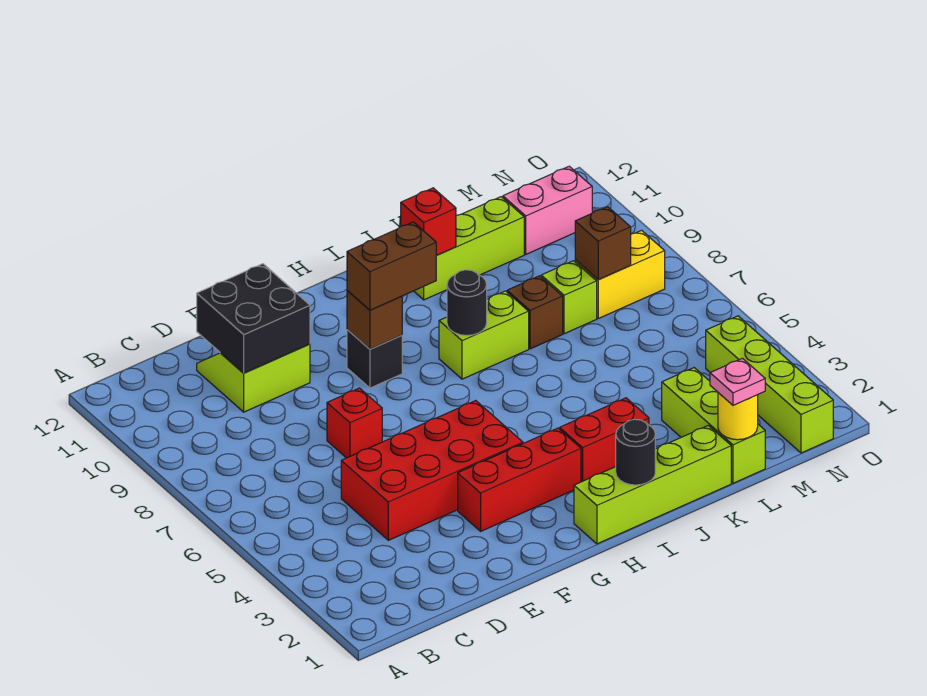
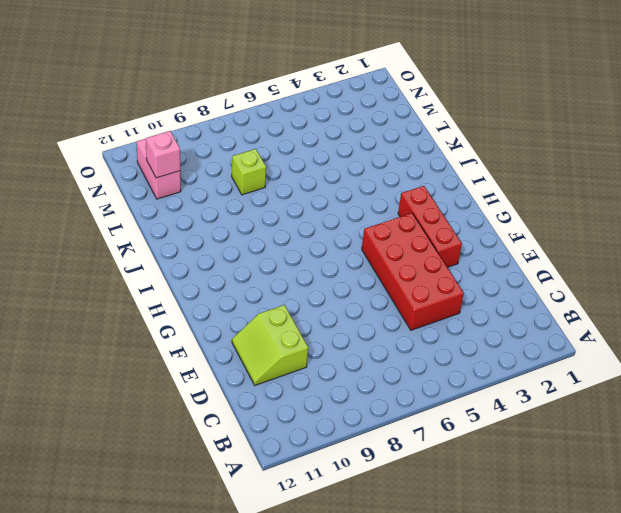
pink 1x1 brick [146,131,180,178] -> none
none -> red 1x1 brick [327,388,382,458]
none -> black 1x1 brick [347,329,402,388]
none -> lime 1x4 brick [574,425,731,544]

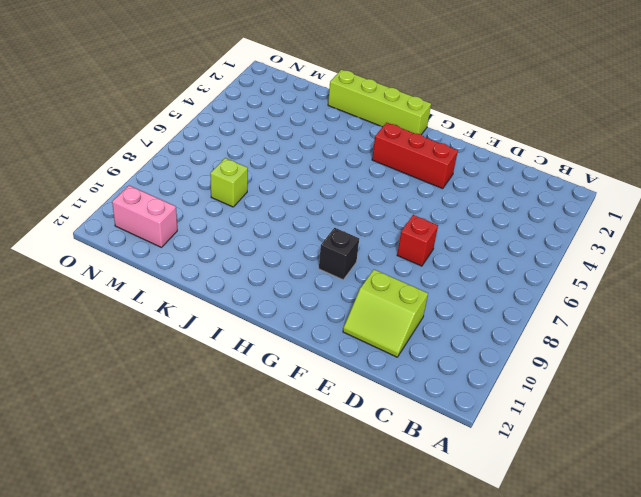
none -> red 2x4 brick [341,401,523,540]
none -> red 1x2 brick [560,398,649,482]
none -> lime 1x2 brick [439,291,529,379]

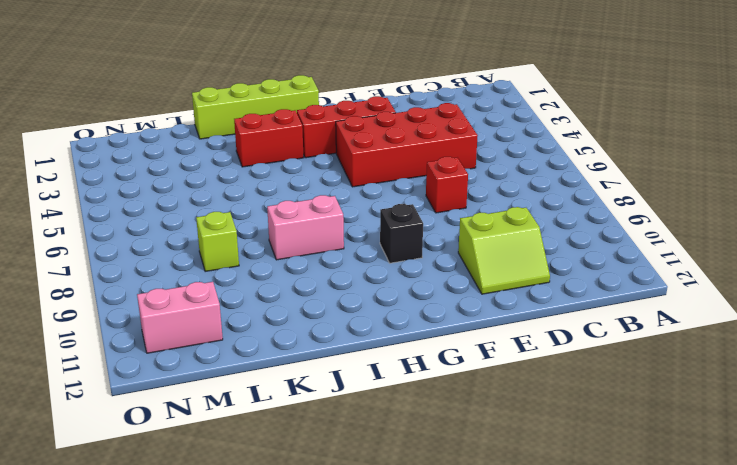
pink 1x2 brick [267,195,344,260] -> lime 1x2 brick [439,291,529,379]
none -> lime 1x3 brick [414,197,524,300]
none -> brown 1x1 brick [507,276,563,349]
none -> lime 1x3 brick [662,368,765,483]

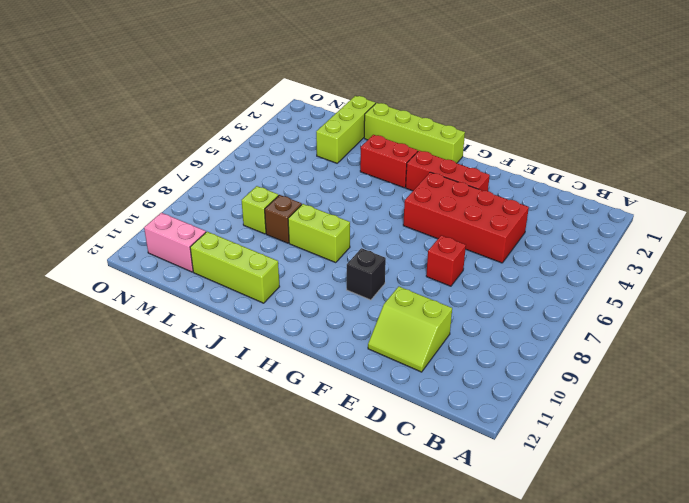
none -> yellow 1x2 brick [575,230,665,318]
none -> lime 1x4 brick [706,316,833,453]
none -> black 2x2 brick [197,264,310,373]

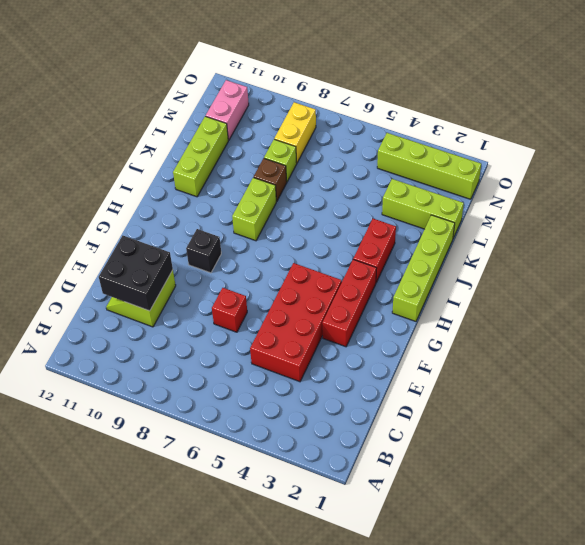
none -> brown 1x1 brick [347,291,402,349]
none -> black 1x1 round brick [616,419,655,485]
none -> black 1x1 round brick [447,270,487,335]

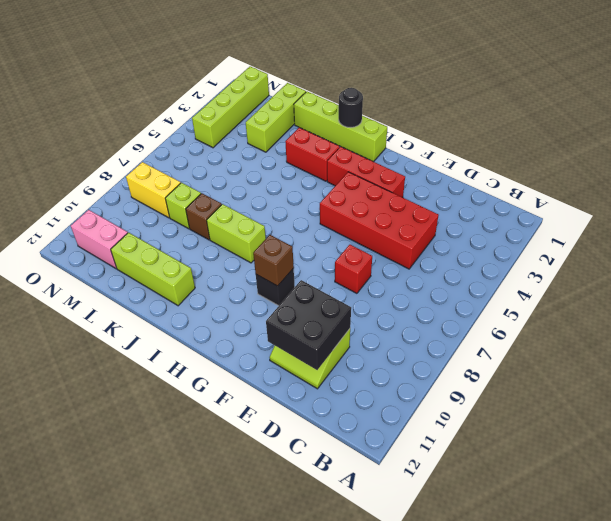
none -> black 1x1 round brick [447,270,487,335]
none -> red 1x1 brick [401,188,456,255]
none -> yellow 1x1 round brick [718,393,758,440]

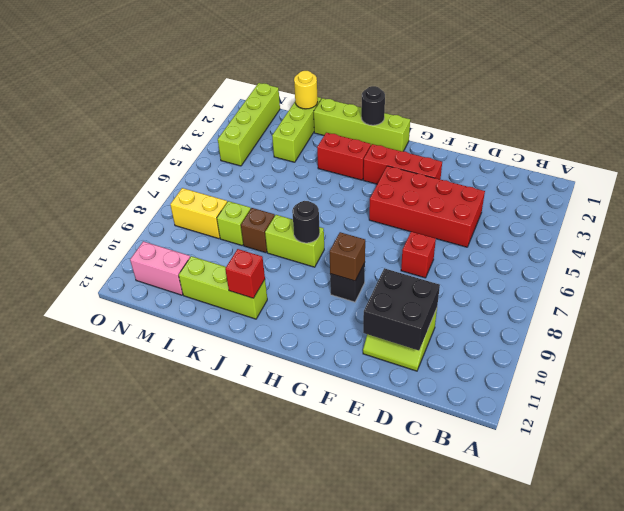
none -> brown 1x1 brick [575,207,631,280]
none -> brown 1x2 brick [347,222,436,310]
none -> pink 1x1 plate [710,358,765,405]

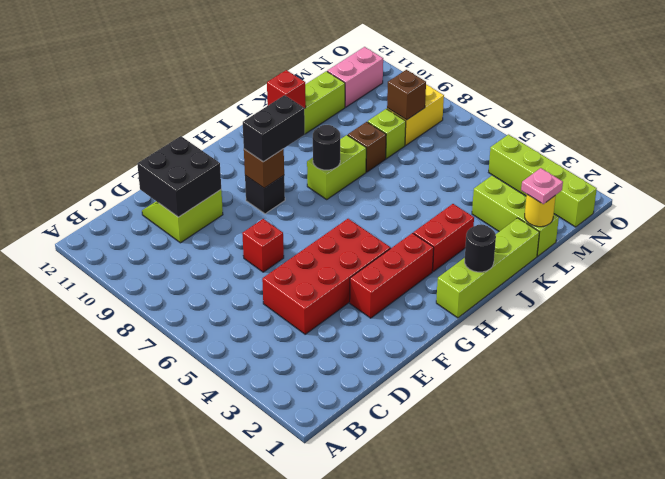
black 1x2 brick [243,95,305,162] -> brown 1x2 brick [347,222,436,310]

